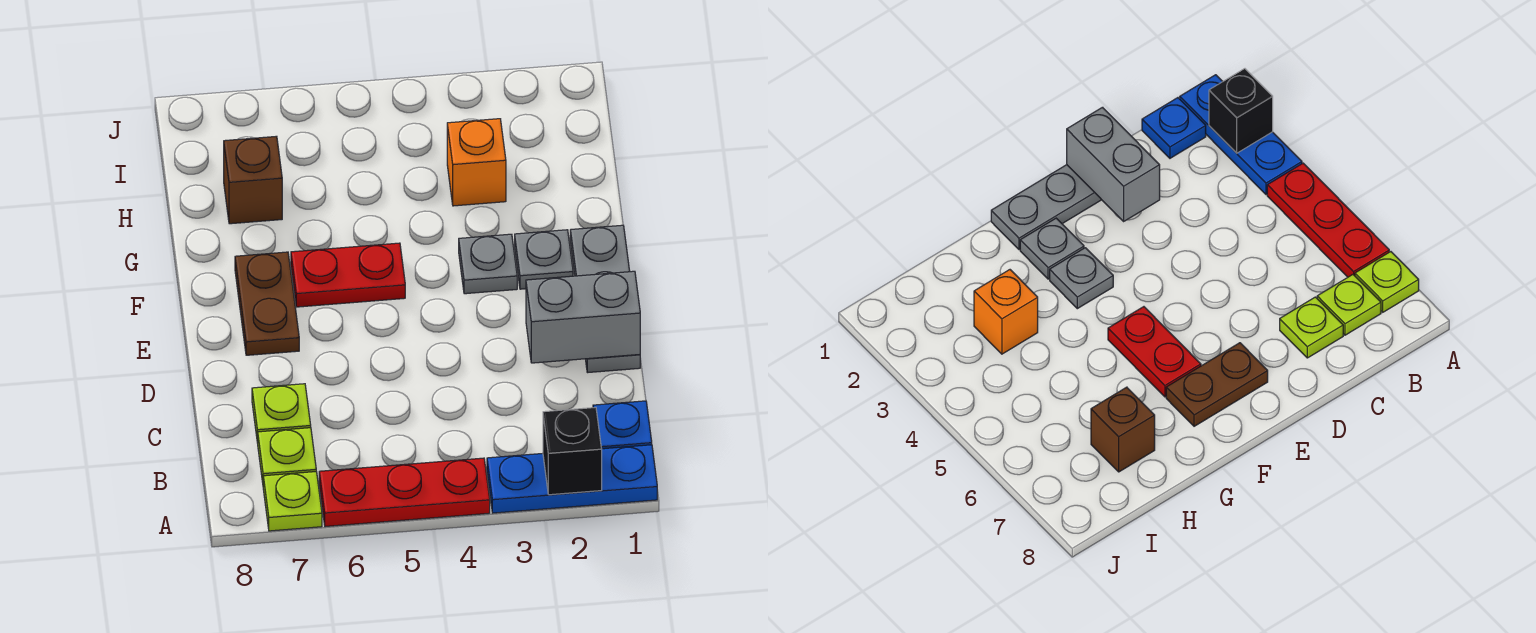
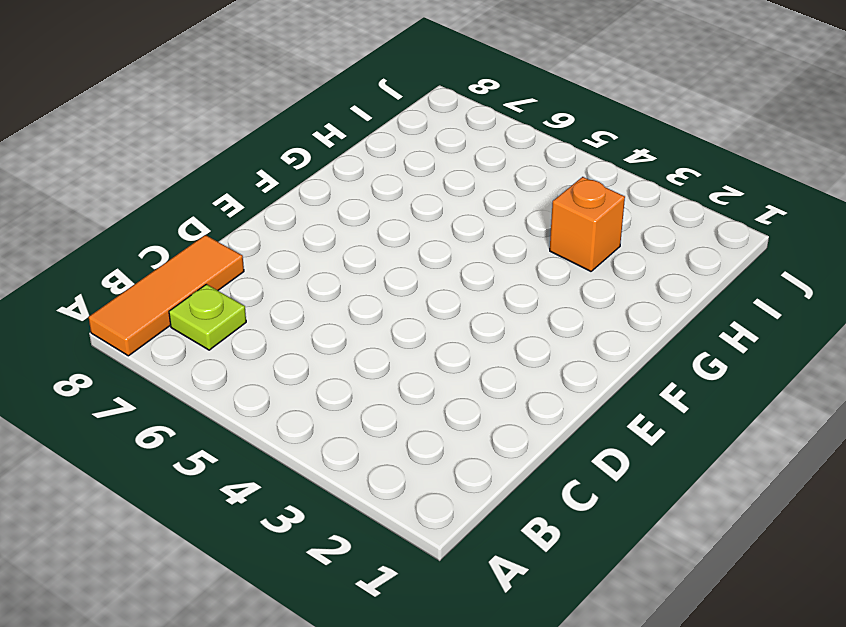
orange 1x3 tile [89,235,244,356] -> none
none -> blue 1x3 plate [487,445,657,513]
none -> red 1x3 plate [319,458,490,527]
none -> lime 1x1 plate [263,472,322,531]

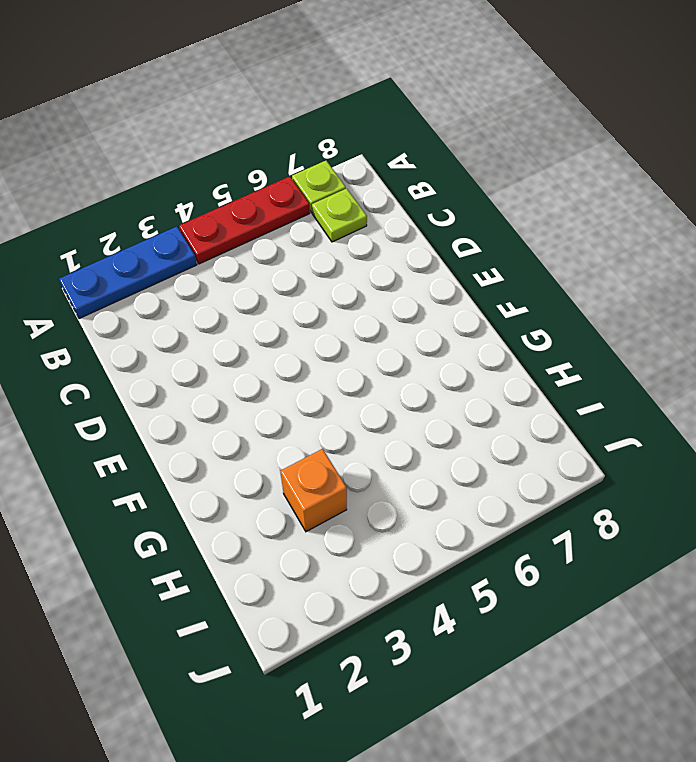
none -> blue 1x1 plate [593,401,652,449]
none -> lime 1x1 plate [252,384,311,443]
none -> grey 1x3 plate [570,225,640,373]

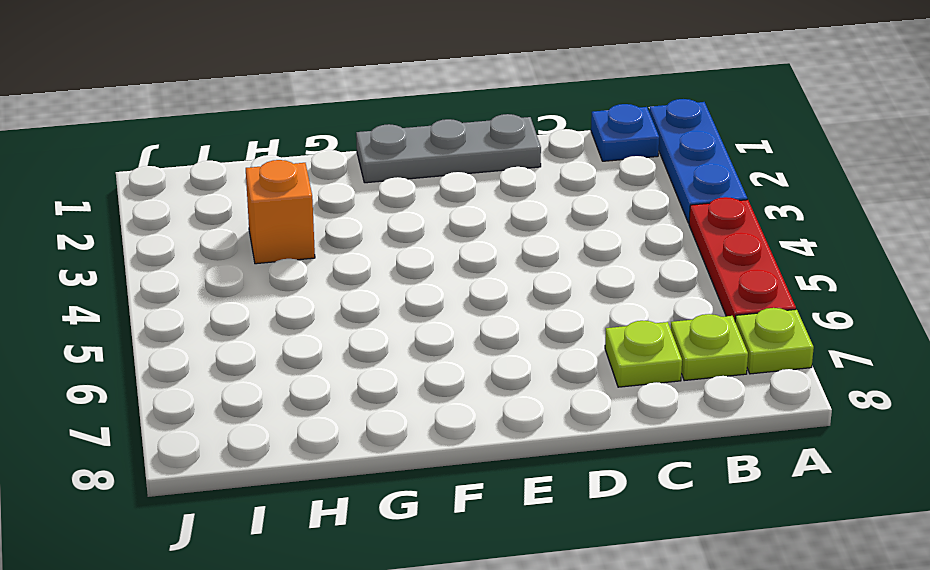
none -> brown 1x2 plate [235,252,299,355]
none -> grey 1x1 plate [515,230,573,289]
none -> grey 1x1 plate [459,234,517,294]

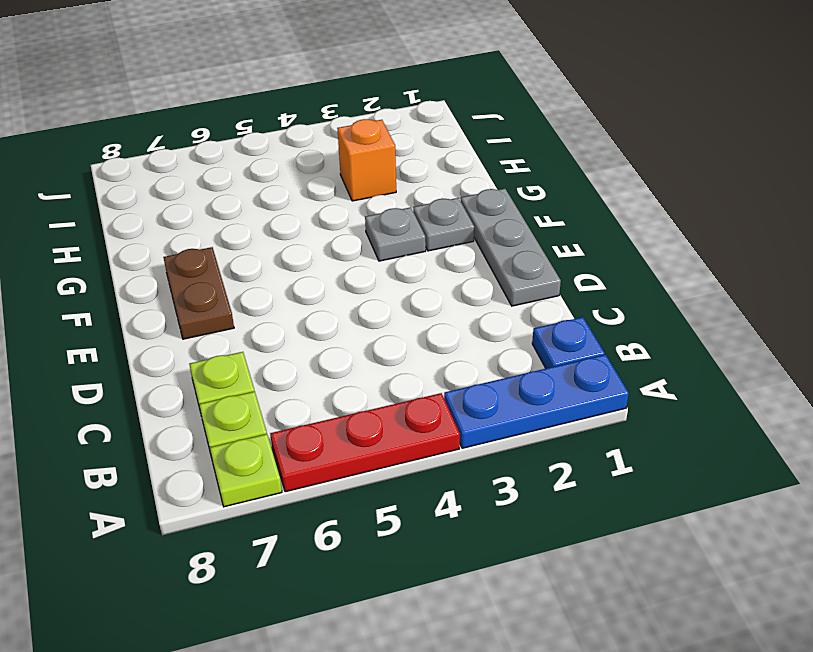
none -> red 1x2 plate [291,243,405,307]
none -> brown 1x1 brick [224,136,282,224]
none -> black 1x1 brick [543,407,602,495]

